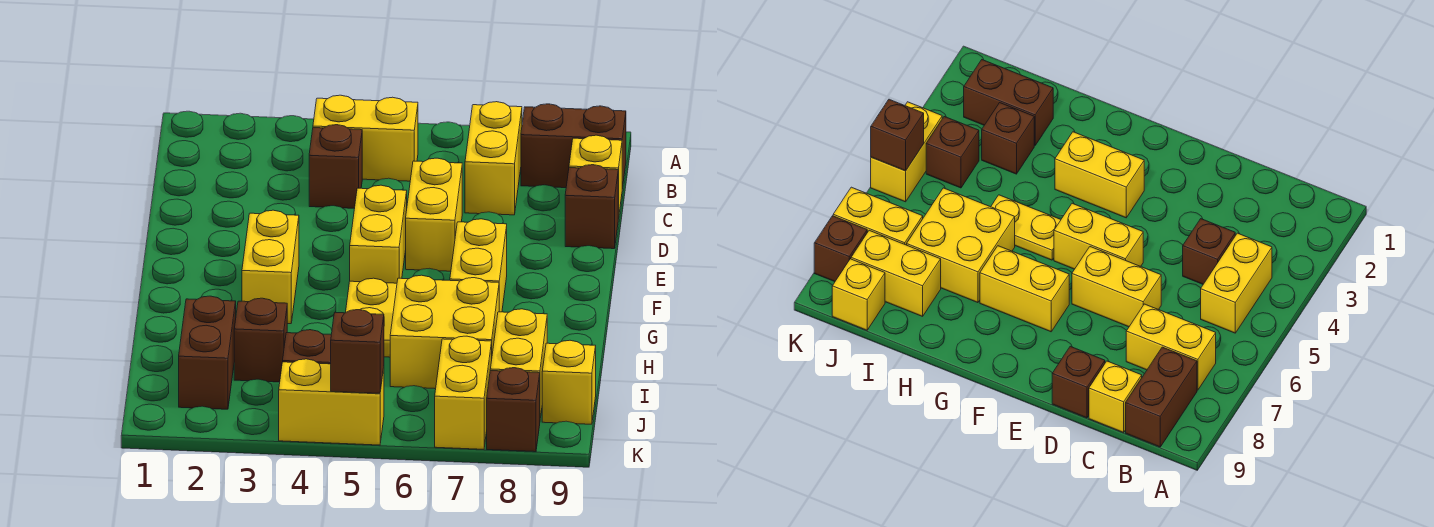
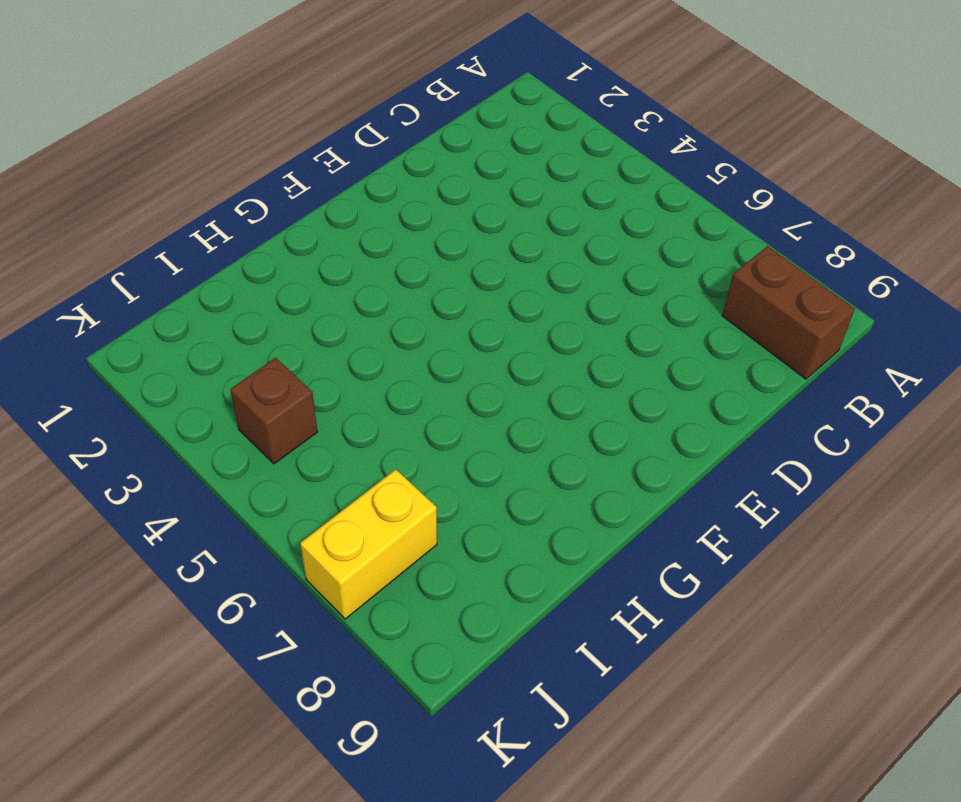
none -> yellow 1x2 brick [313,95,418,181]
none -> yellow 1x2 brick [465,102,522,215]
none -> brown 1x1 brick [309,125,362,208]

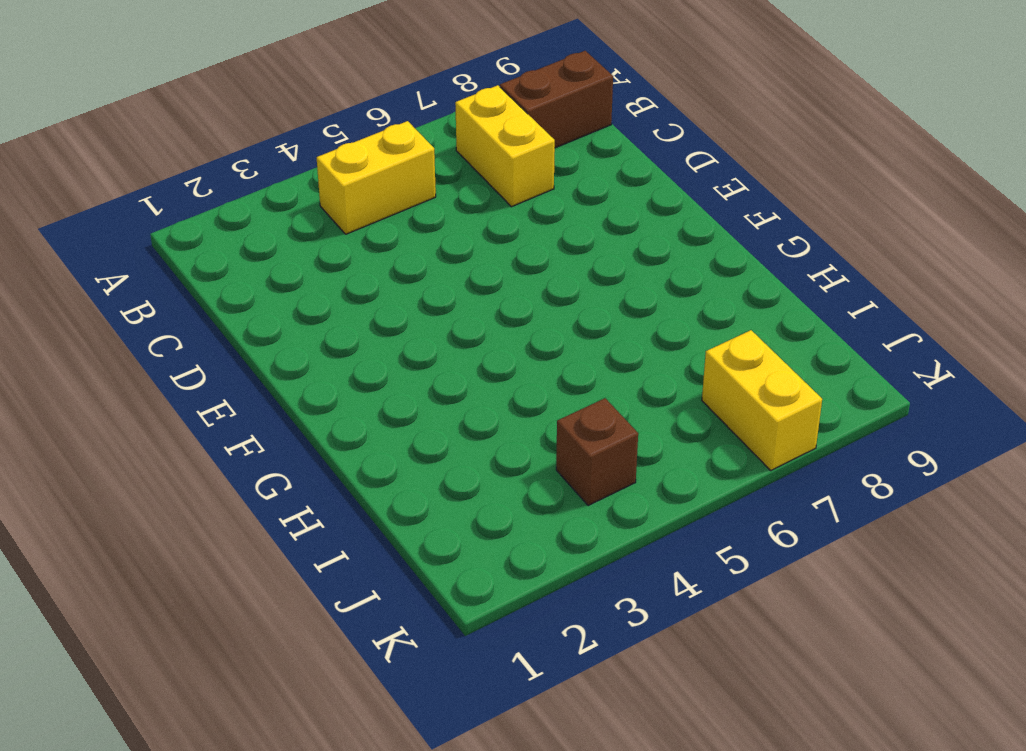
none -> brown 1x1 brick [309,125,362,208]
none -> yellow 1x1 brick [569,135,622,219]
none -> yellow 1x2 brick [406,158,462,271]

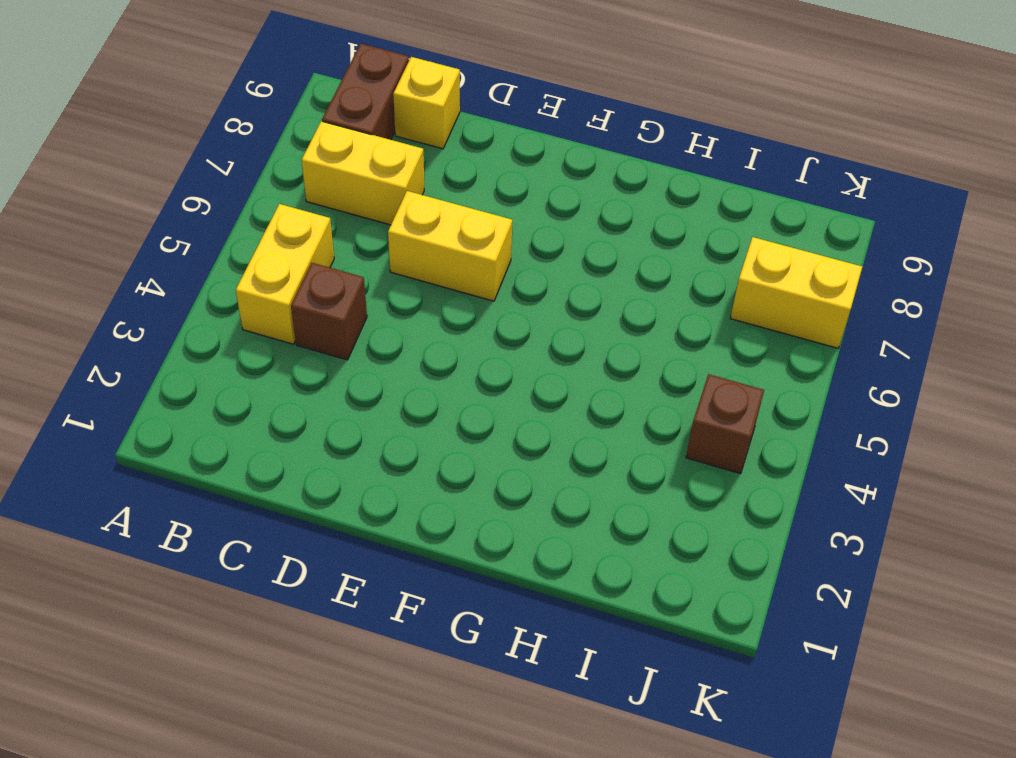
none -> brown 1x1 brick [565,165,618,249]
none -> yellow 1x2 brick [350,185,407,283]
none -> yellow 1x2 brick [242,210,299,324]

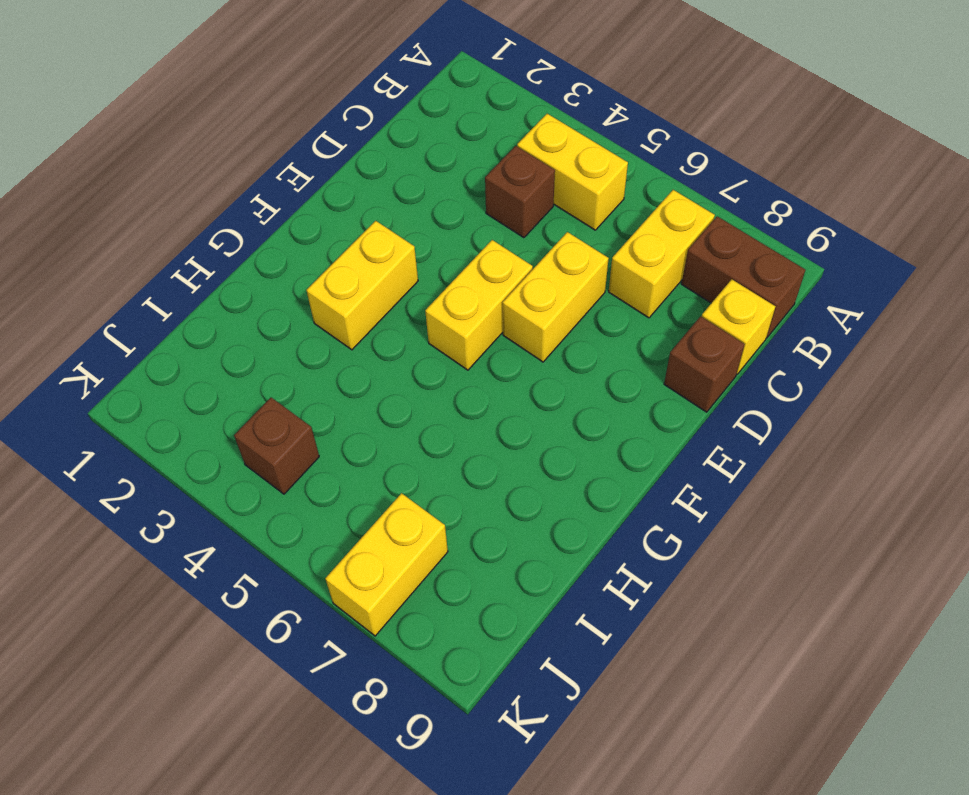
none -> yellow 1x2 brick [450,219,507,312]
none -> yellow 1x2 plate [346,278,397,357]
none -> yellow 2x2 brick [390,275,499,389]

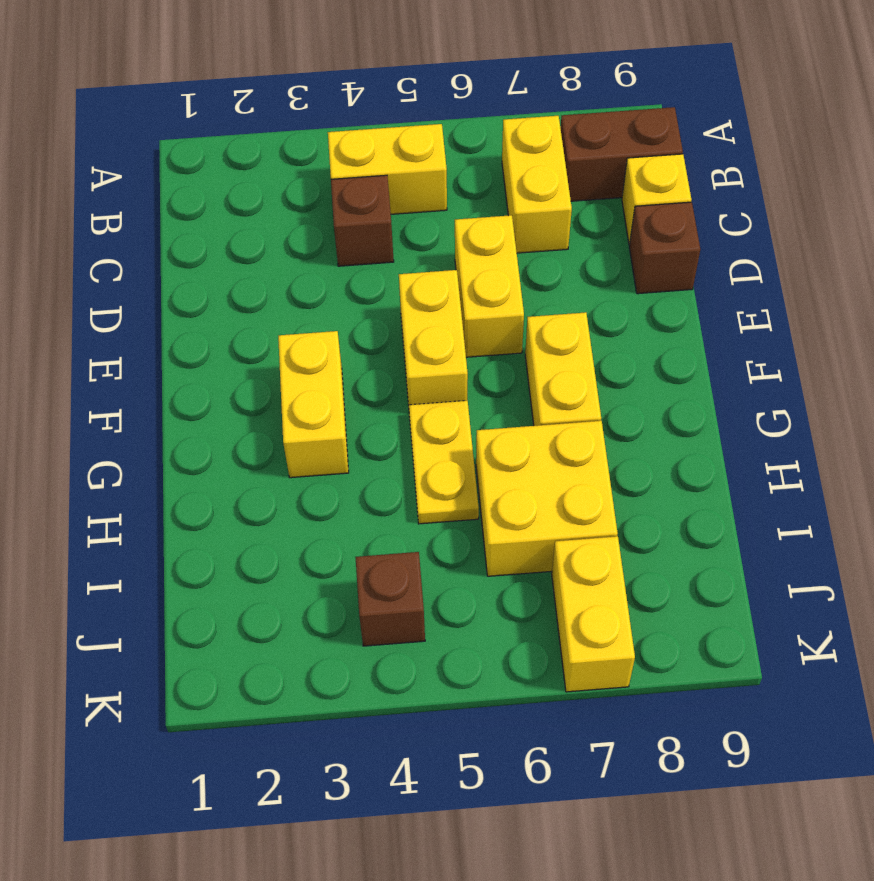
none -> brown 1x2 brick [179,296,236,409]
none -> brown 1x1 brick [234,298,287,382]
none -> yellow 1x2 brick [490,309,547,418]

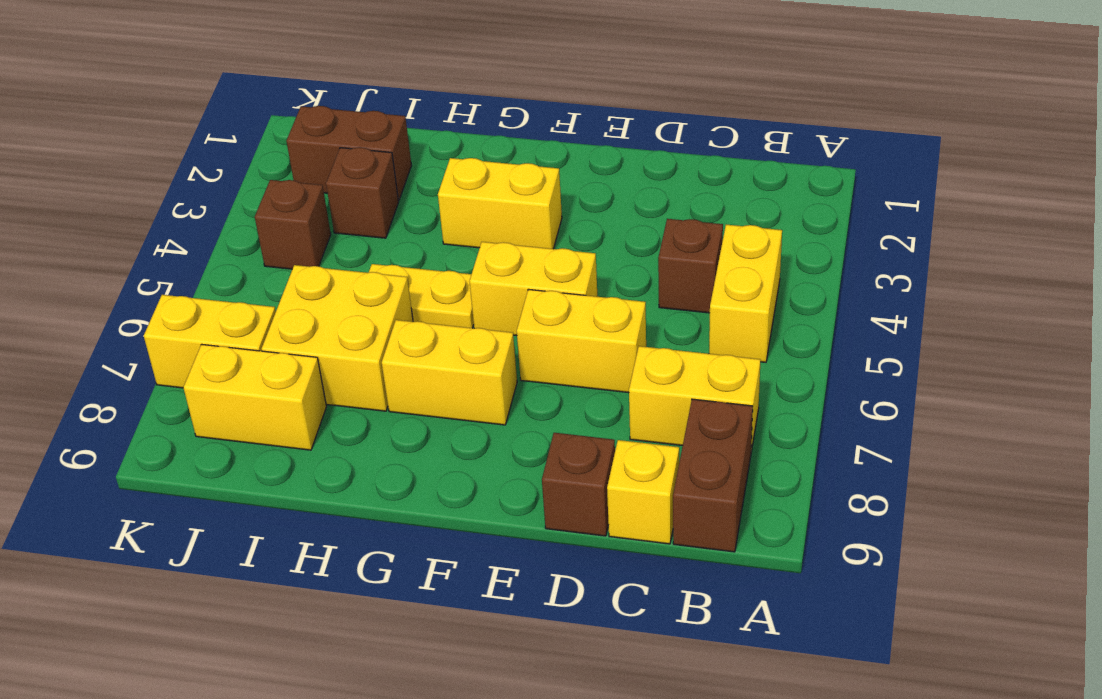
none -> yellow 1x1 brick [542,340,596,424]
none -> yellow 1x2 brick [279,359,384,445]
none -> brown 1x1 brick [487,368,540,452]

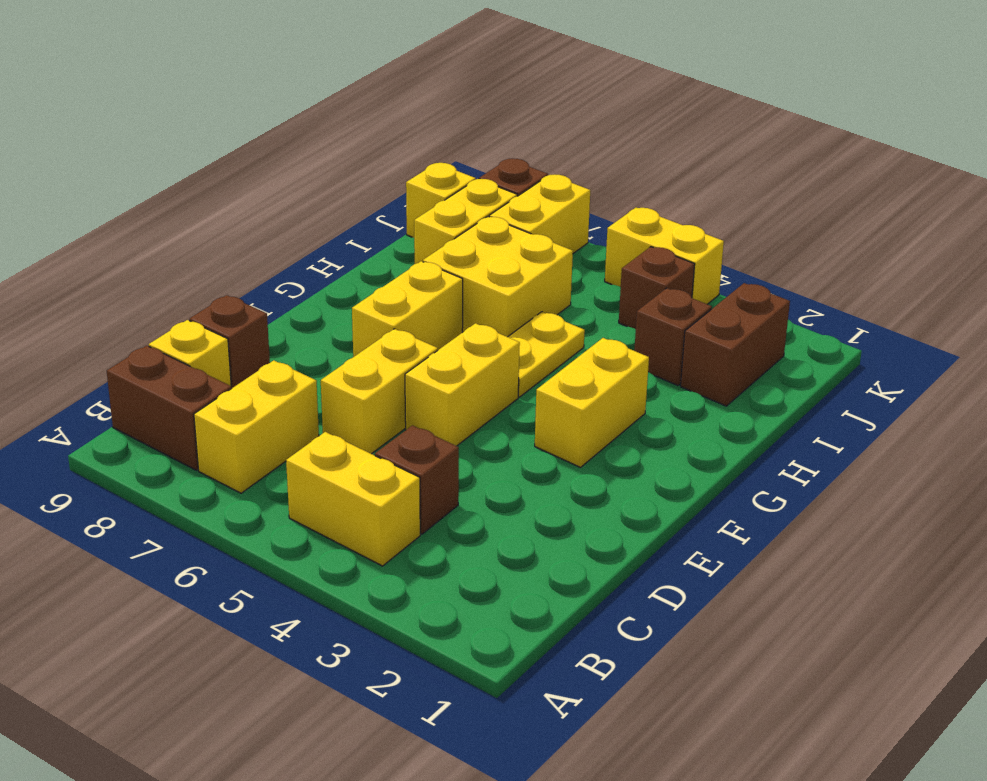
none -> brown 1x1 brick [331,310,384,393]

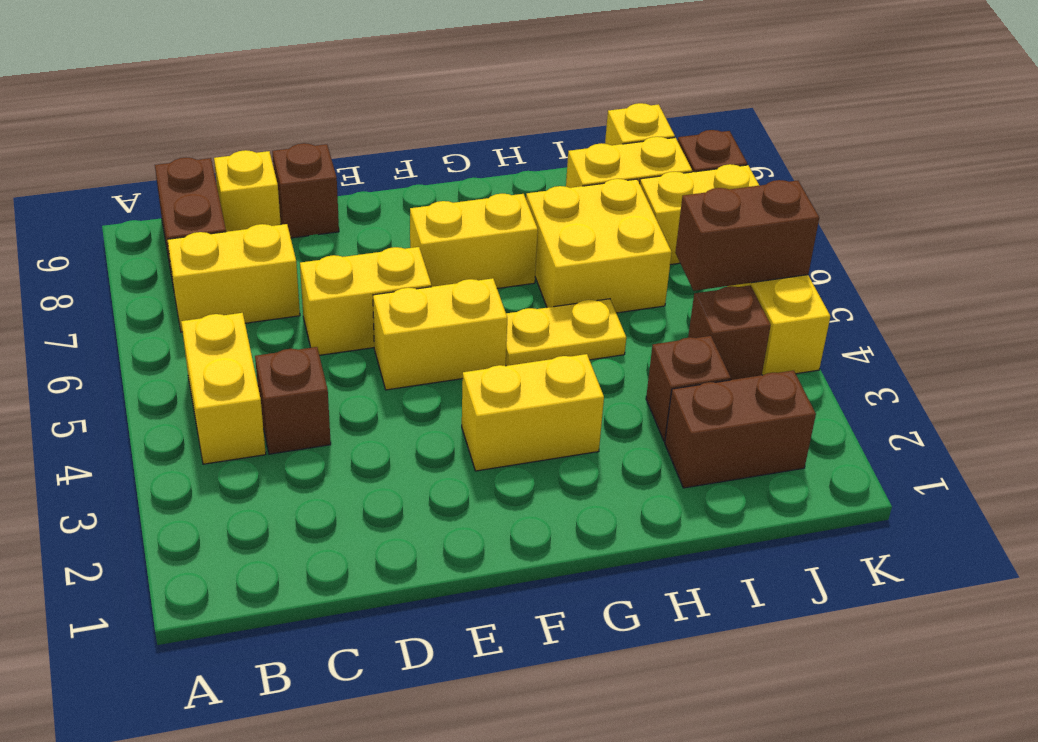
brown 1x2 brick [675,180,819,291] -> brown 1x1 brick [331,310,384,393]

